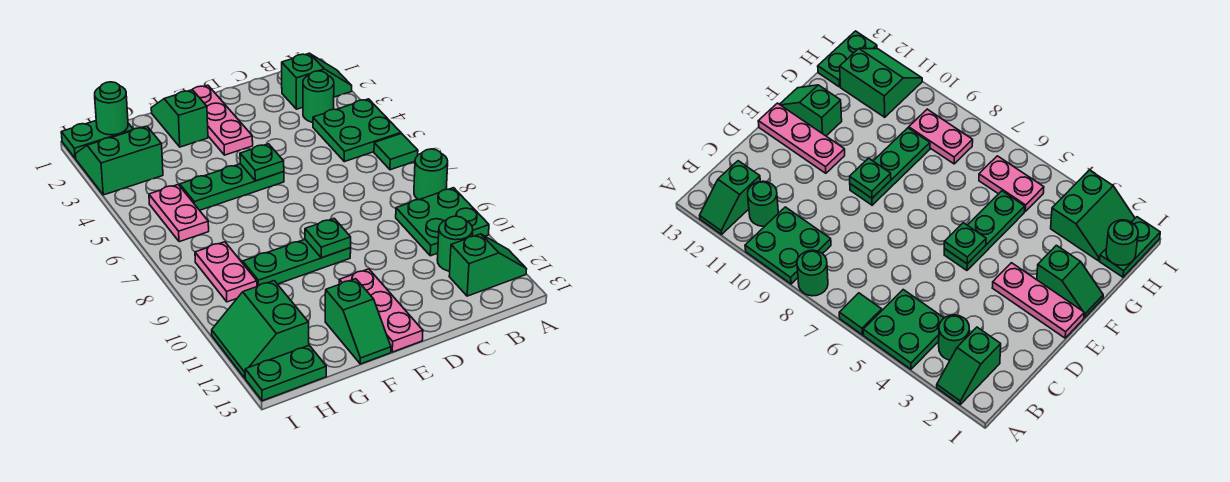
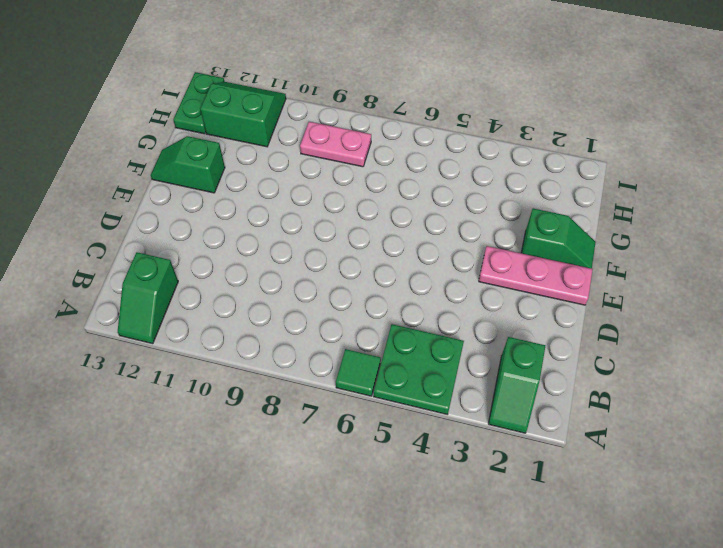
none -> green 1x1 round brick [414,149,448,200]
none -> green 2x2 plate [396,188,489,256]
none -> green 1x1 round brick [303,71,334,122]

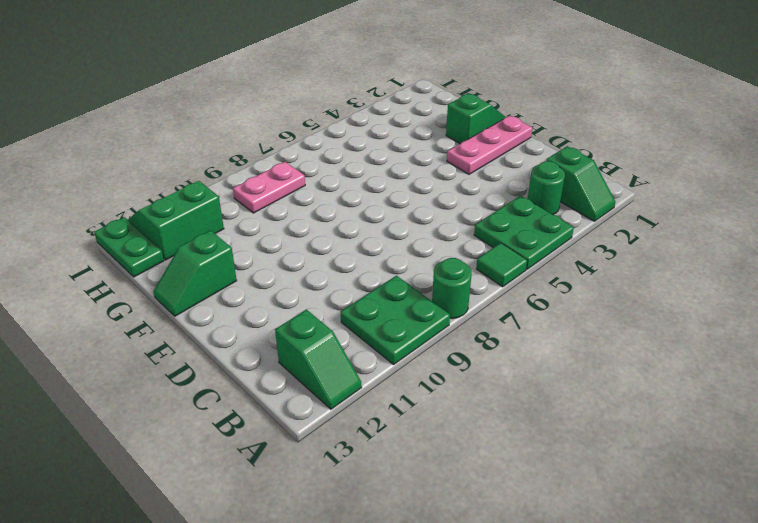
none -> green 1x1 round brick [437,216,473,271]
none -> green 1x3 plate [180,164,284,210]
none -> green 1x3 plate [243,240,351,287]

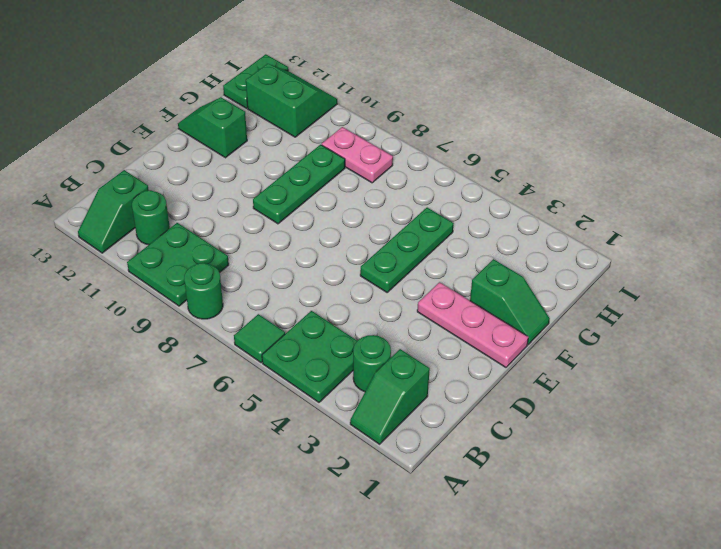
none -> pink 1x3 plate [339,269,423,352]
none -> green 1x2 plate [61,121,133,159]
none -> green 2x2 slope [75,126,163,195]

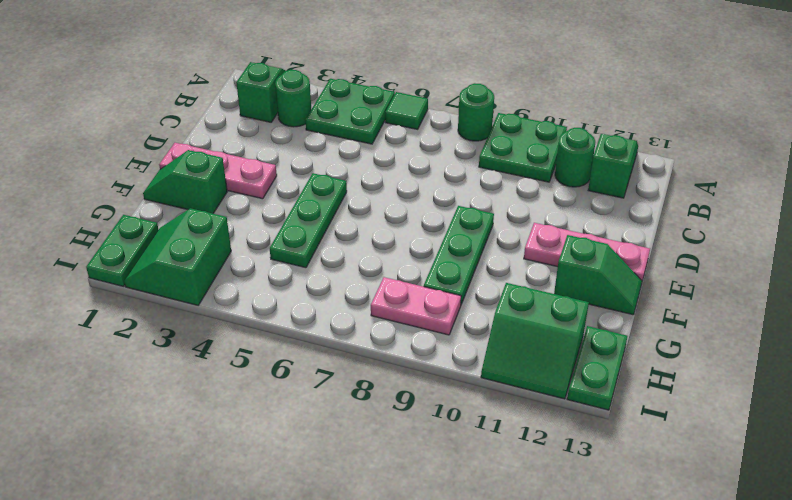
none -> pink 1x2 plate [149,185,209,242]
none -> green 1x1 plate [240,144,284,181]
none -> green 1x1 plate [305,219,351,258]

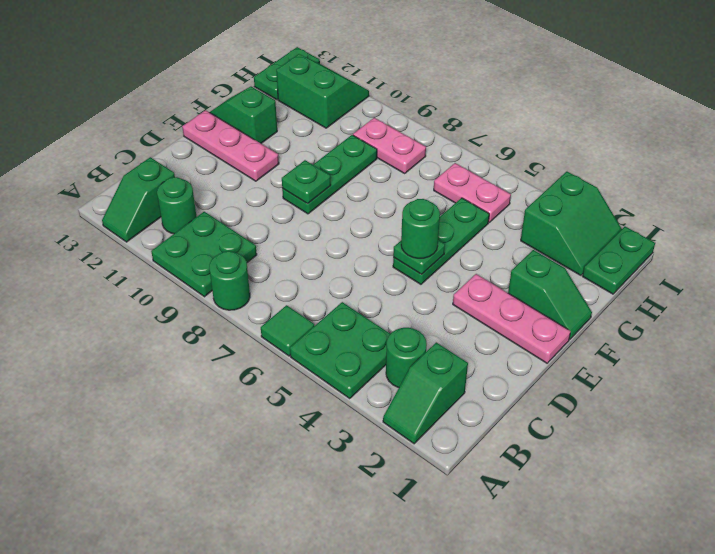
green 1x1 round brick [401,199,440,258] -> green 1x1 round brick moved to [95,82,128,135]

